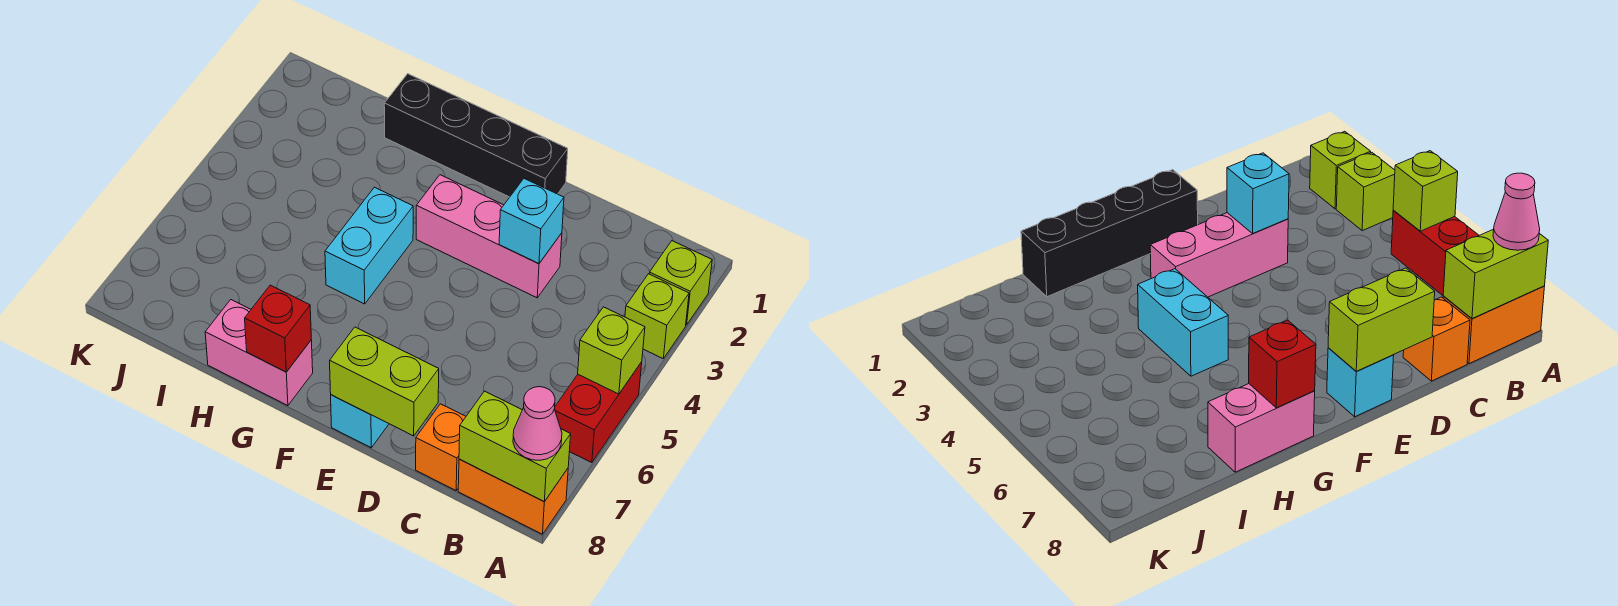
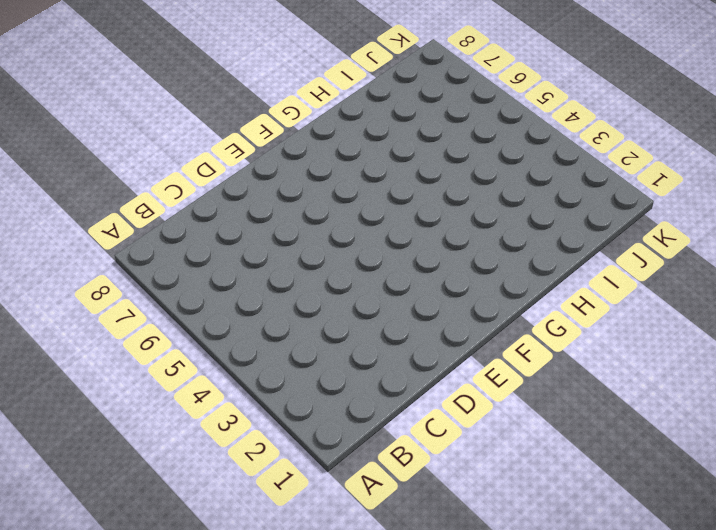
none -> lime 1x1 brick [649,241,712,325]
none -> lime 1x1 brick [625,274,689,358]
none -> red 1x2 brick [555,362,642,463]

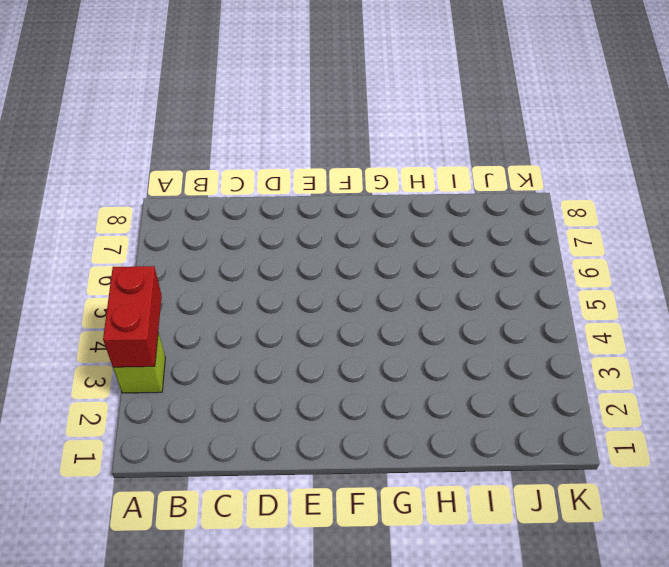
red 1x2 brick [103,266,162,367] -> red 1x2 brick moved to [555,362,642,463]
none -> lime 1x1 brick [649,241,712,325]
none -> orange 1x2 brick [458,459,568,534]
none -> orange 1x1 brick [416,404,466,490]

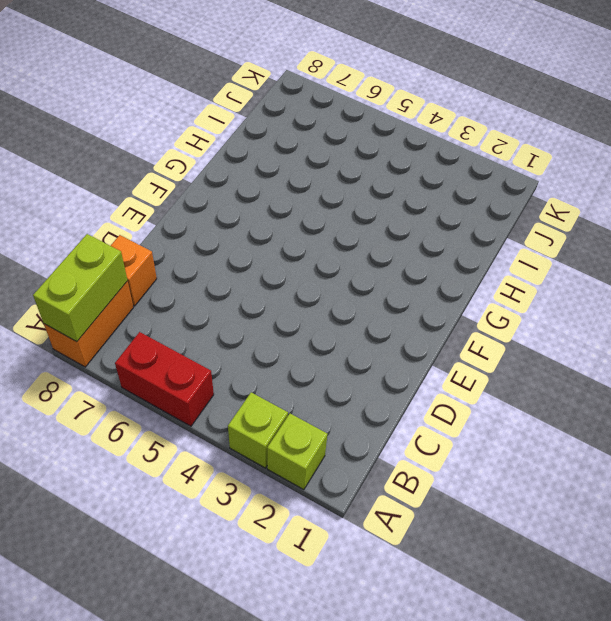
none -> pink 1x3 brick [416,175,562,298]
none -> black 1x4 brick [384,74,568,197]
none -> cyan 1x1 brick [331,395,389,448]

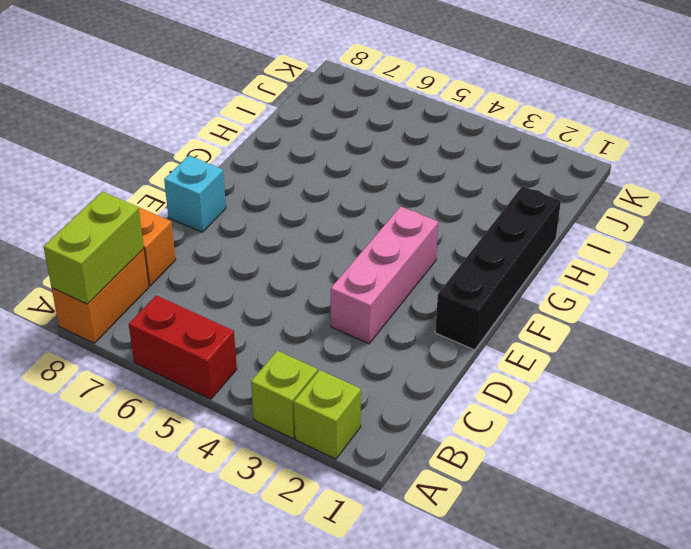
none -> cyan 1x2 brick [325,187,413,304]
none -> pink 1x2 brick [205,300,313,406]
none -> lime 1x1 brick [578,307,645,394]

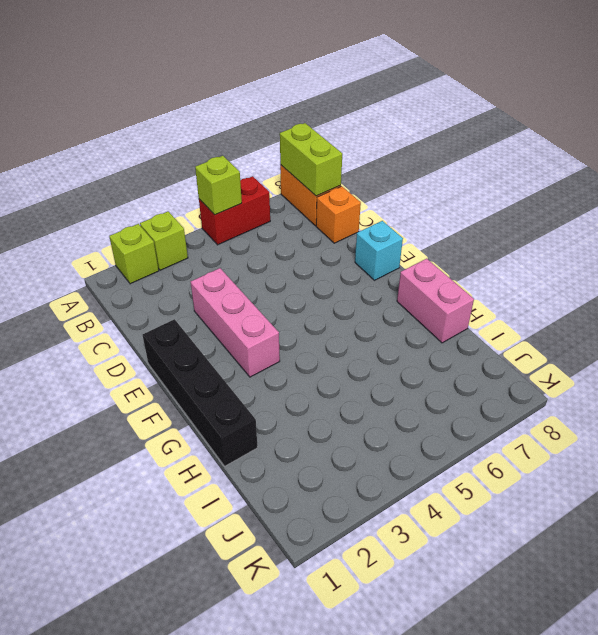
none -> cyan 1x2 brick [325,187,413,304]
none -> cyan 1x1 brick [499,179,564,263]
none -> lime 1x2 brick [330,327,439,436]

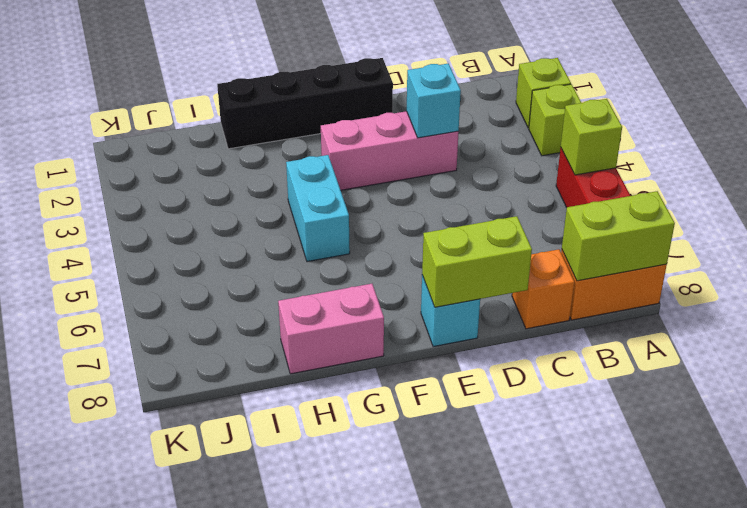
none -> red 1x1 brick [245,285,311,372]
none -> pink 1x1 cone [513,387,562,460]

